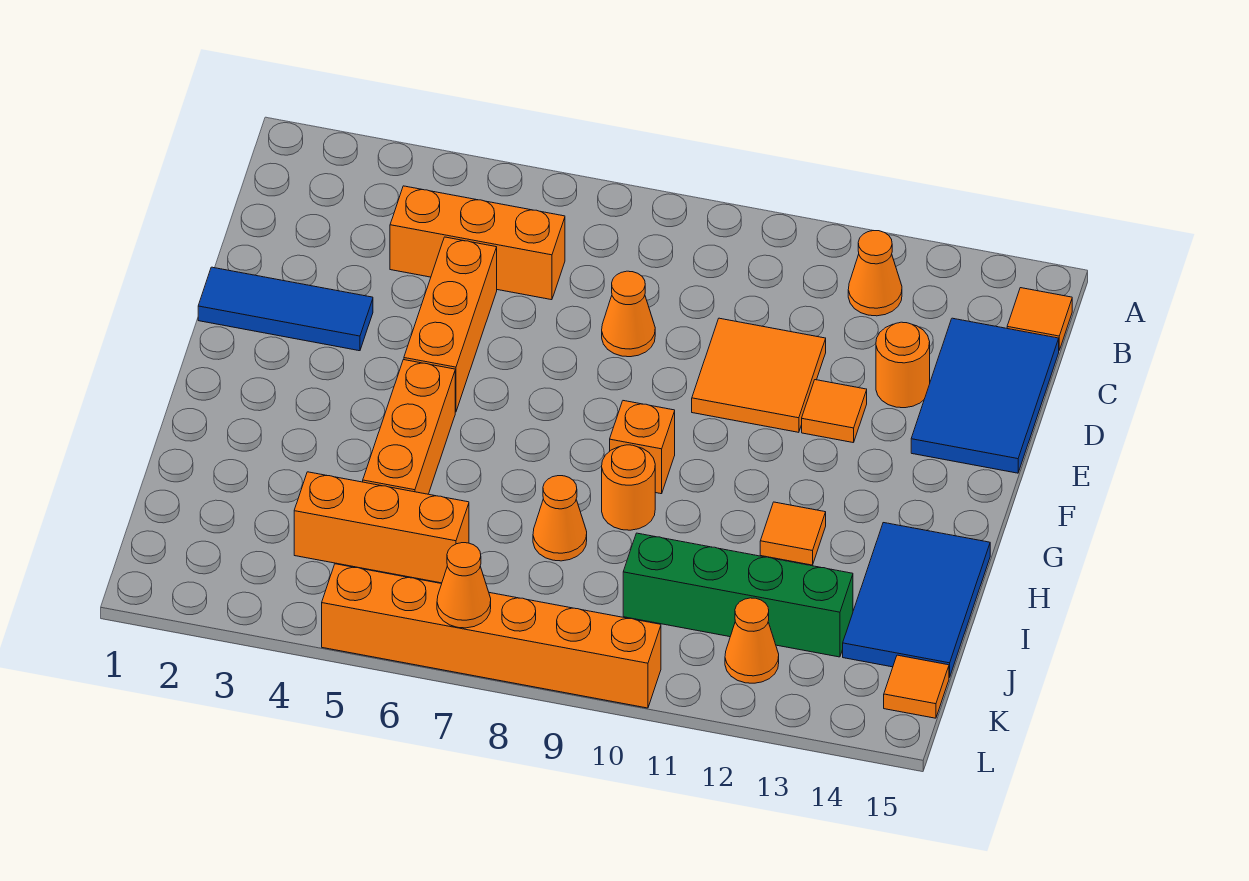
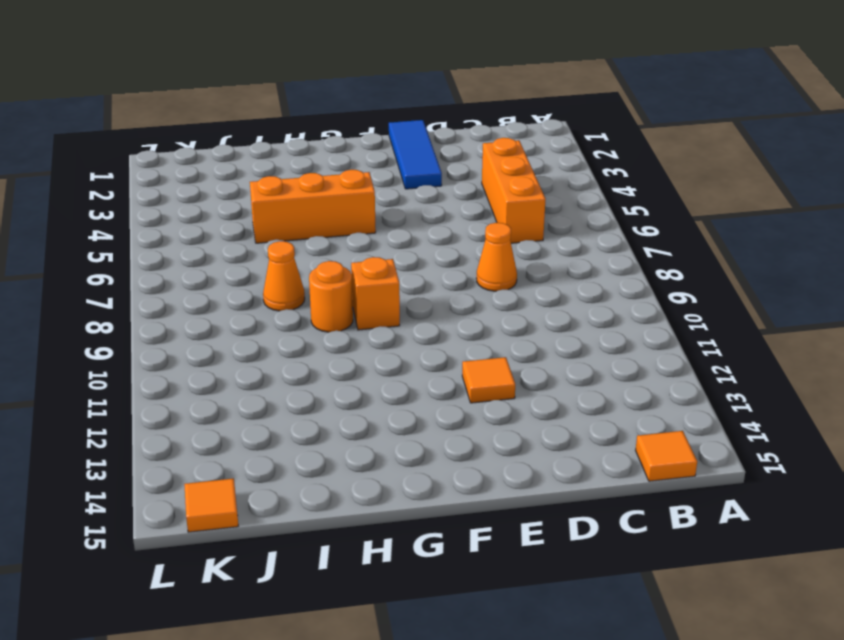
none -> orange 1x1 cone [848,231,902,316]
none -> blue 2x3 tile [911,318,1059,473]
none -> orange 1x3 brick [404,237,497,412]

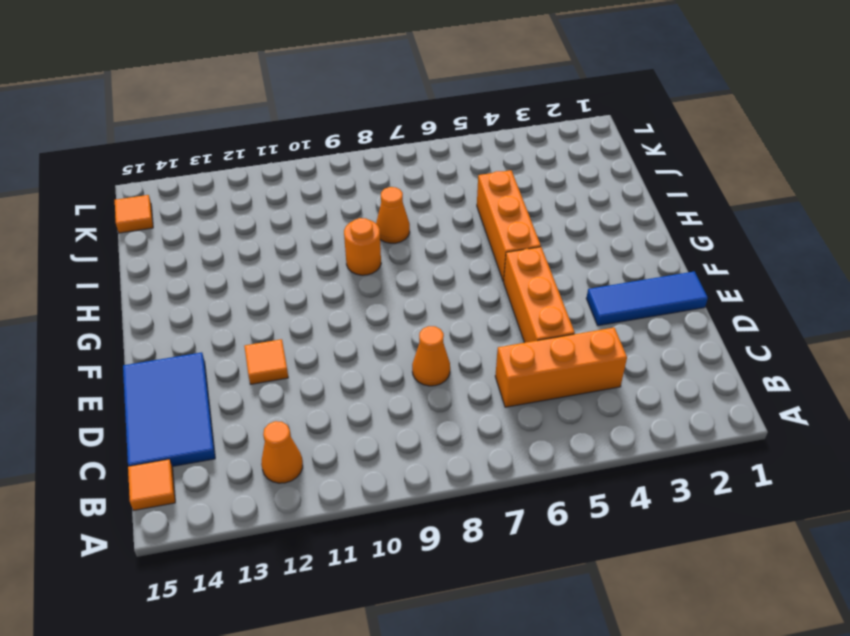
none -> orange 2x2 tile [692,318,826,432]
none -> orange 1x1 round brick [876,322,930,408]
none -> orange 1x1 brick [610,401,675,494]

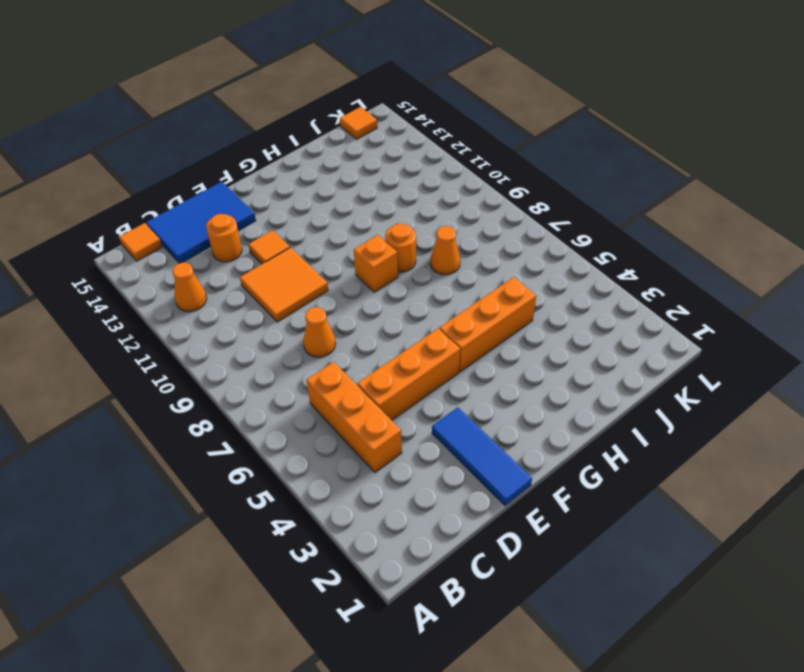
none -> orange 1x1 tile [760,502,826,565]
none -> blue 2x3 tile [843,523,990,677]
none -> orange 1x3 brick [294,472,469,583]

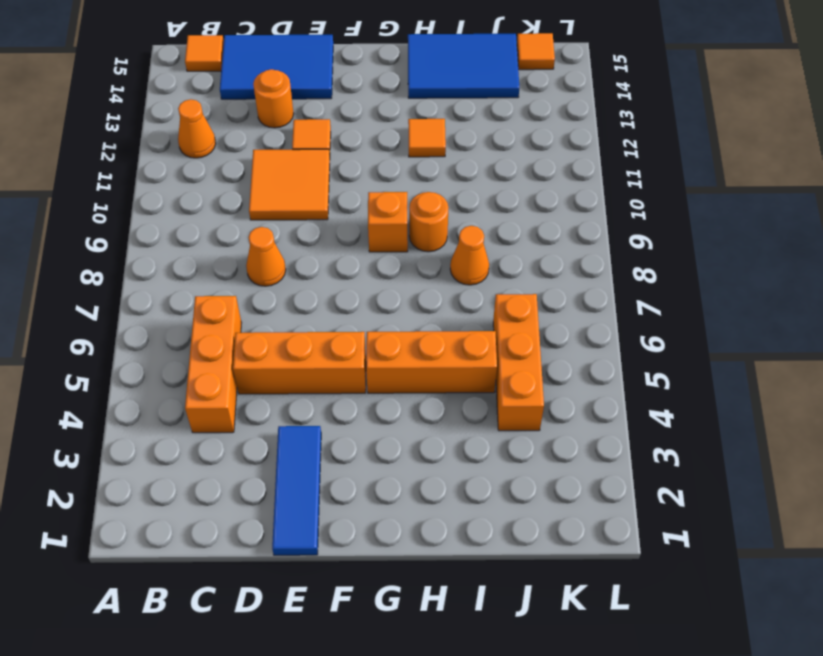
none -> green 1x4 brick [623,533,853,657]
none -> orange 1x1 cone [725,598,779,683]
none -> orange 1x6 brick [322,564,661,708]

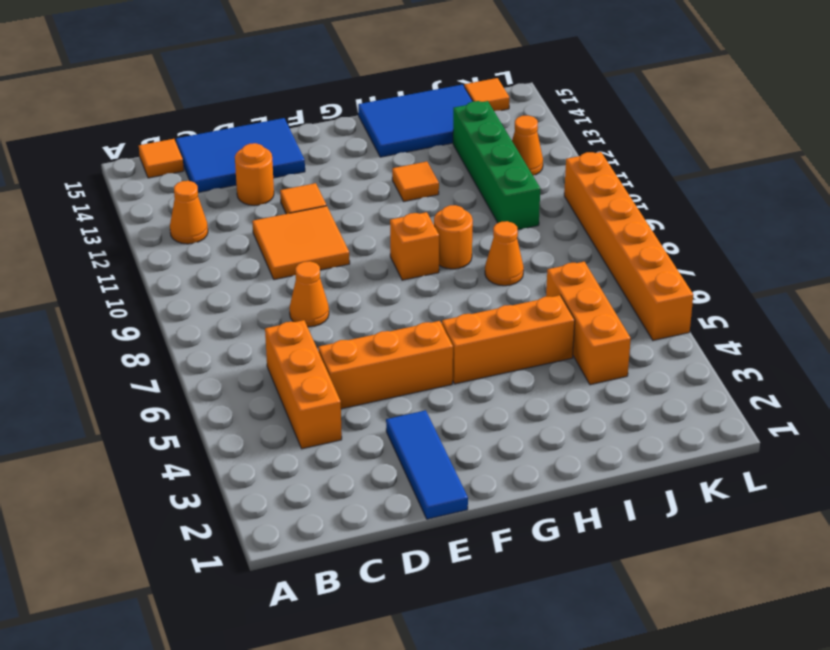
none -> orange 1x1 cone [437,543,491,628]

